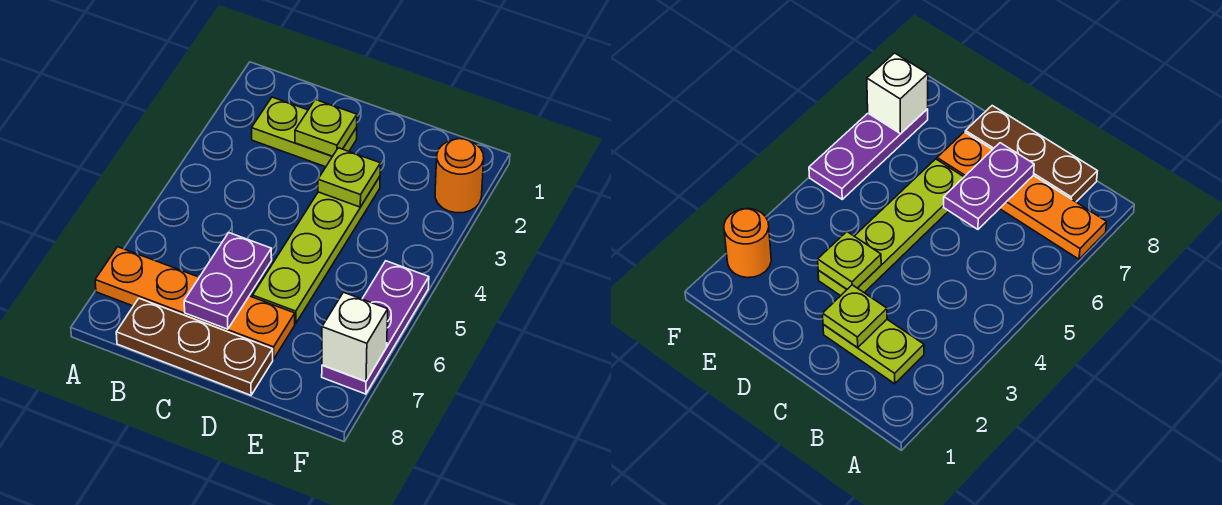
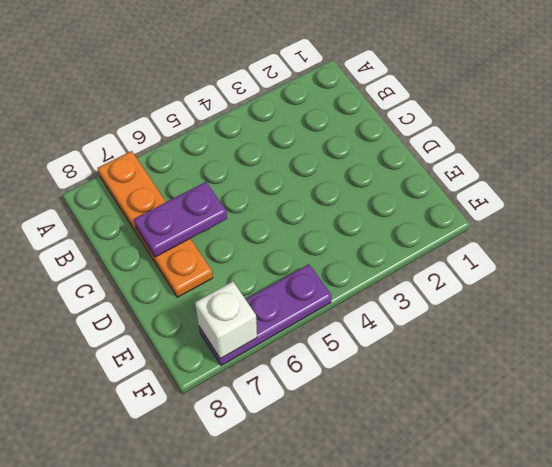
none -> lime 1x2 plate [252,97,357,167]
none -> brown 1x3 plate [116,298,273,395]

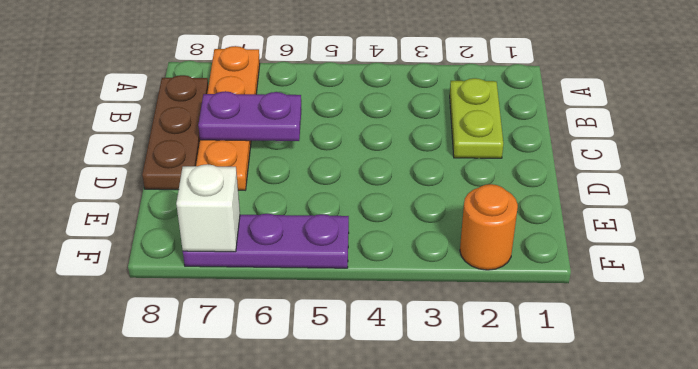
none -> lime 1x4 plate [253,177,380,324]
none -> lime 1x1 plate [295,100,357,156]

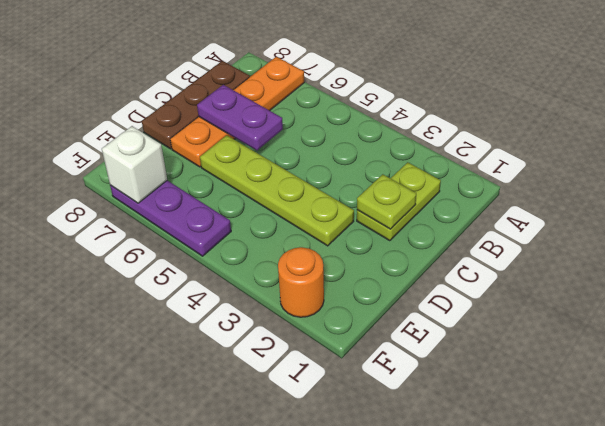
none -> lime 1x1 plate [318,148,380,207]

